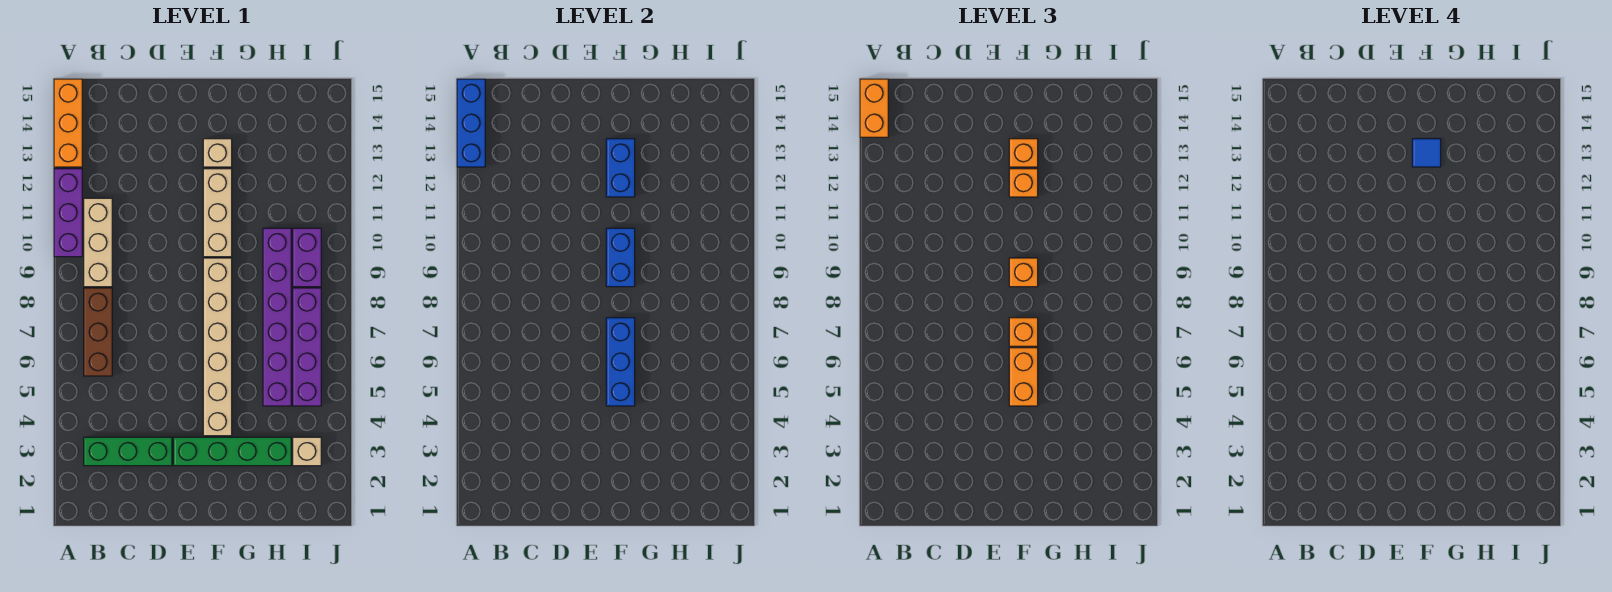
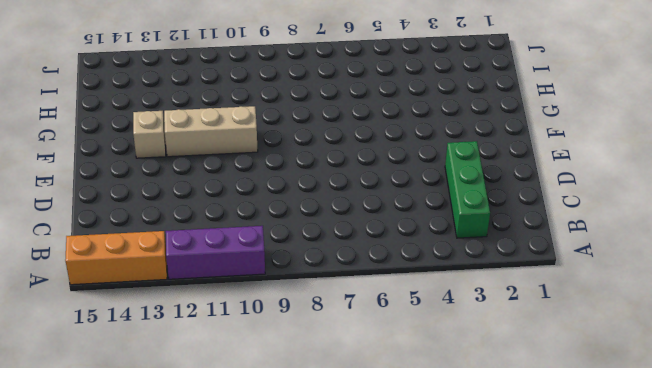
none -> brown 1x3 brick [84,288,112,376]
none -> tan 1x3 brick [84,198,112,287]
none -> green 1x4 brick [173,437,291,466]

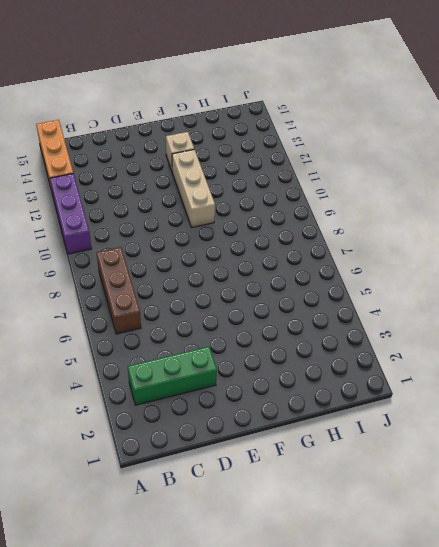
none -> tan 1x3 brick [84,198,112,287]
none -> green 1x4 brick [173,437,291,466]
none -> tan 1x6 brick [203,258,232,436]

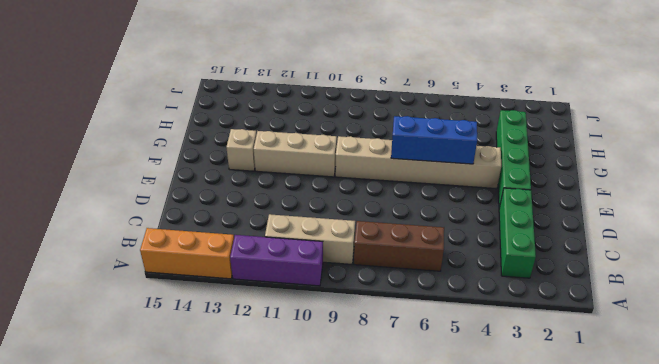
none -> purple 1x6 brick [263,228,291,406]
none -> tan 1x1 brick [293,437,321,466]
none -> purple 1x4 brick [293,288,321,406]

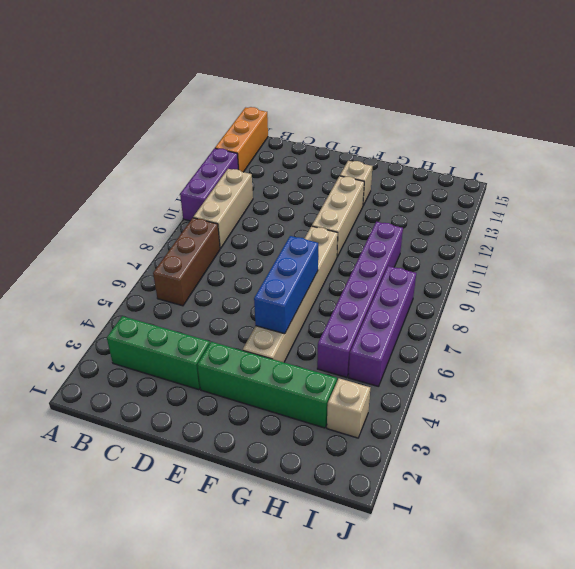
none -> purple 1x2 brick [293,228,321,287]
none -> blue 1x3 brick [457,79,485,167]
none -> blue 1x2 brick [606,228,635,287]

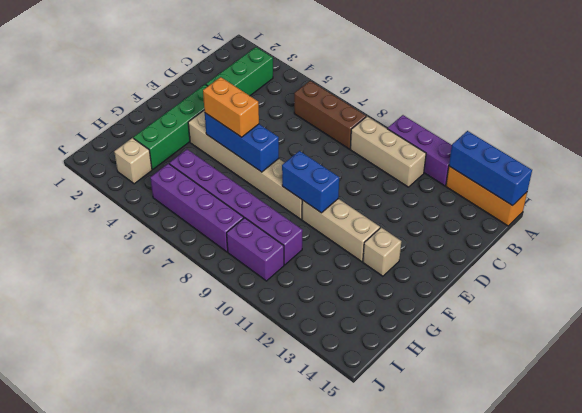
none -> blue 1x2 brick [606,139,635,197]
none -> orange 1x2 brick [860,79,888,137]
none -> orange 1x1 brick [1009,318,1038,346]

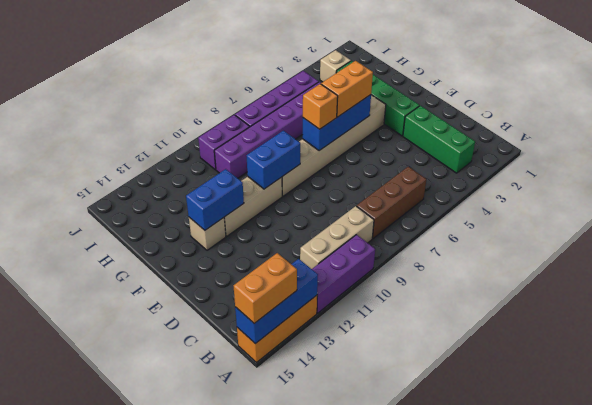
none -> orange 1x1 brick [1009,258,1038,287]
none -> orange 1x1 brick [1009,169,1038,197]
none -> orange 1x1 brick [1009,139,1038,167]

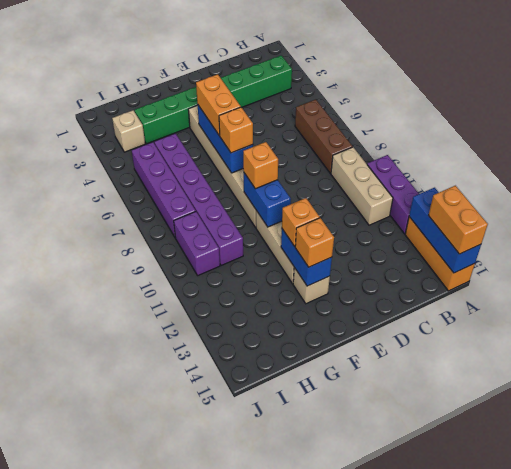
none -> blue 1x1 tile [1412,139,1441,167]

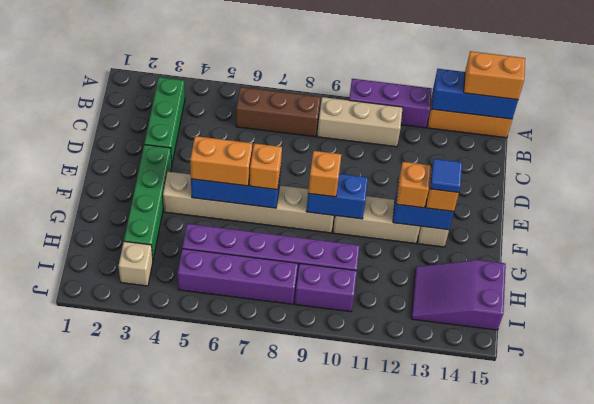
purple 2x3 slope [411,260,506,330] -> none

